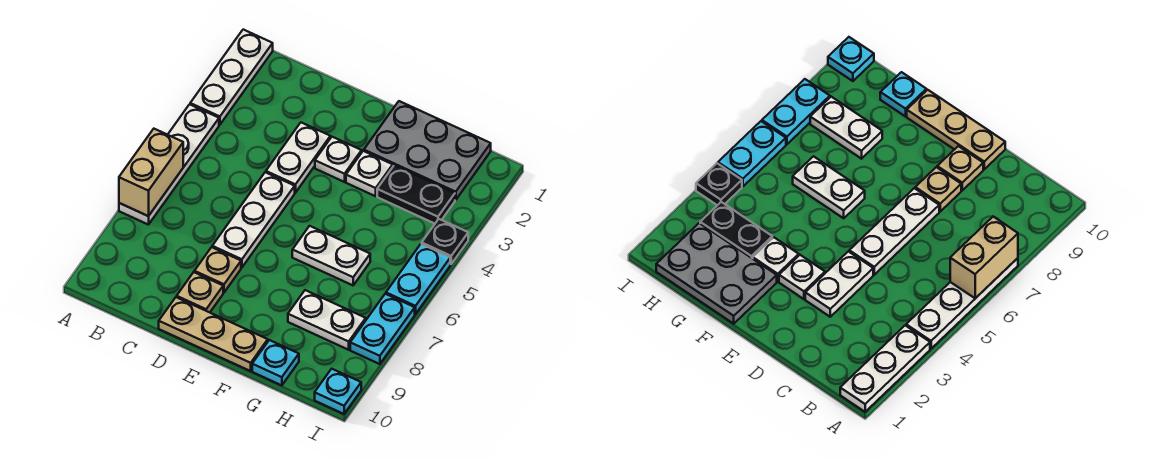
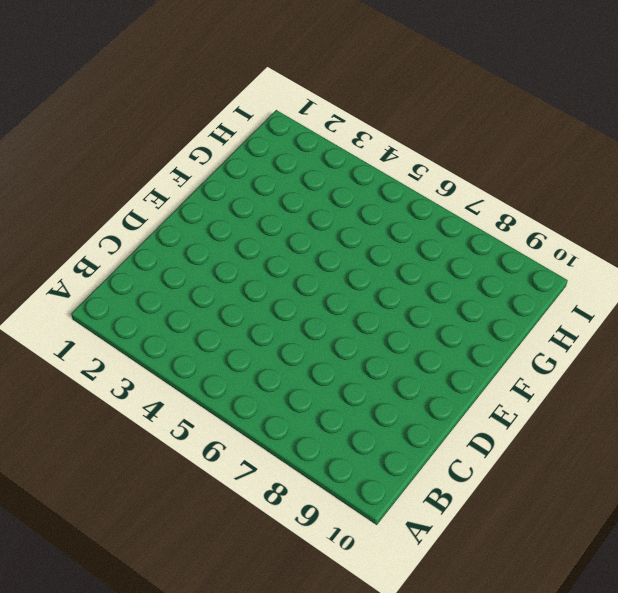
none -> white 1x3 plate [190,30,273,125]
none -> white 1x4 plate [119,104,219,225]
none -> white 1x2 plate [266,123,330,193]

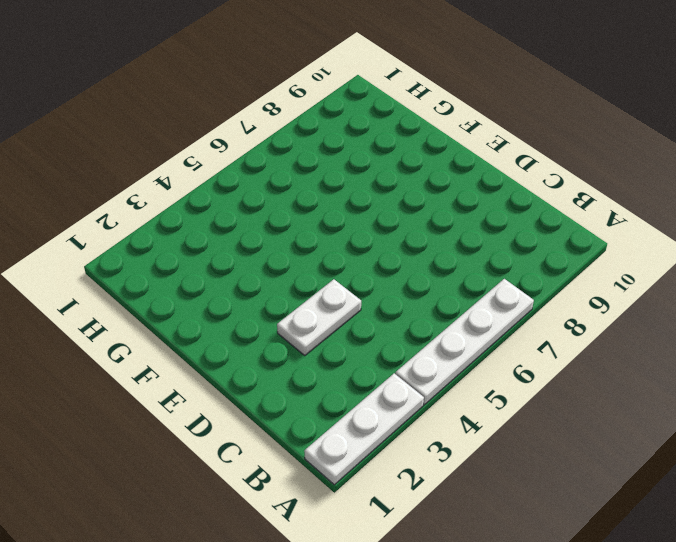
none -> white 1x3 plate [212,172,295,268]
none -> tan 1x1 plate [194,247,241,292]
none -> tan 1x1 plate [177,272,223,312]

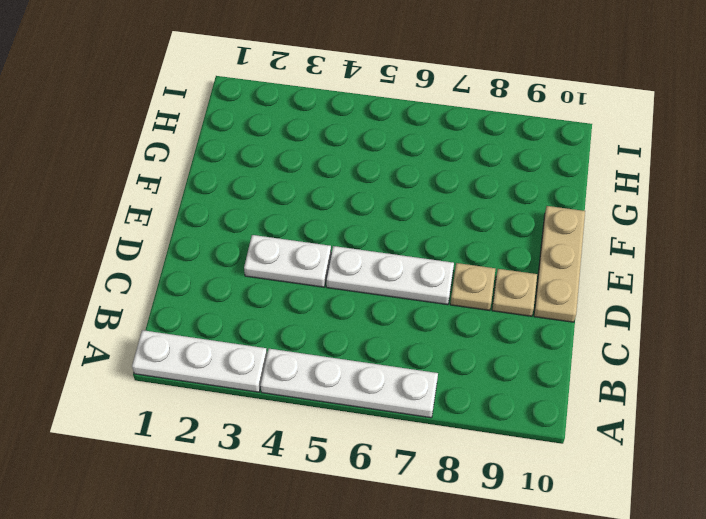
none -> white 1x1 plate [315,137,362,182]
none -> grey 2x3 plate [364,101,491,200]
none -> white 1x1 plate [346,151,393,196]

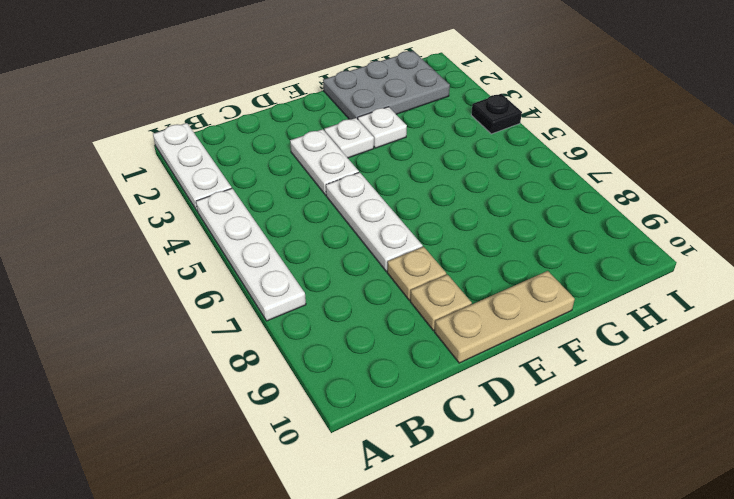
none -> white 1x2 plate [292,226,370,285]
none -> black 1x2 plate [377,165,455,224]
none -> white 1x2 plate [288,290,366,350]

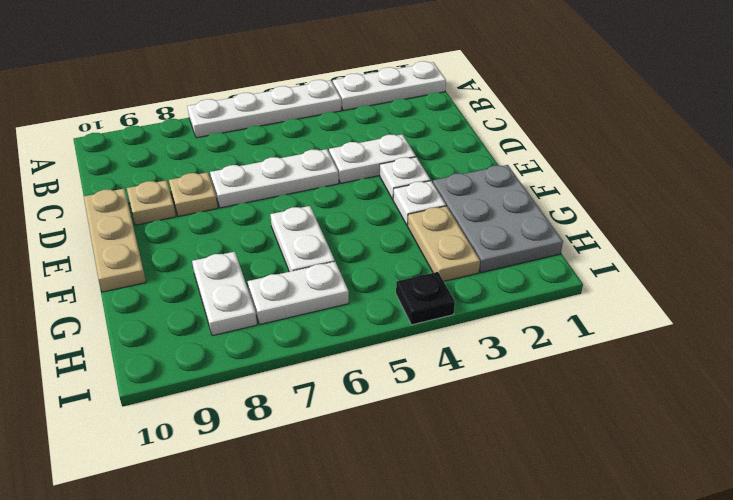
tan 1x2 plate [408,206,480,281] -> black 1x2 plate [377,165,455,224]
white 1x2 plate [248,262,349,324] -> none
none -> cyan 1x1 plate [252,340,299,385]
none -> cyan 1x2 plate [386,244,450,314]
none -> cyan 1x2 plate [350,294,415,364]

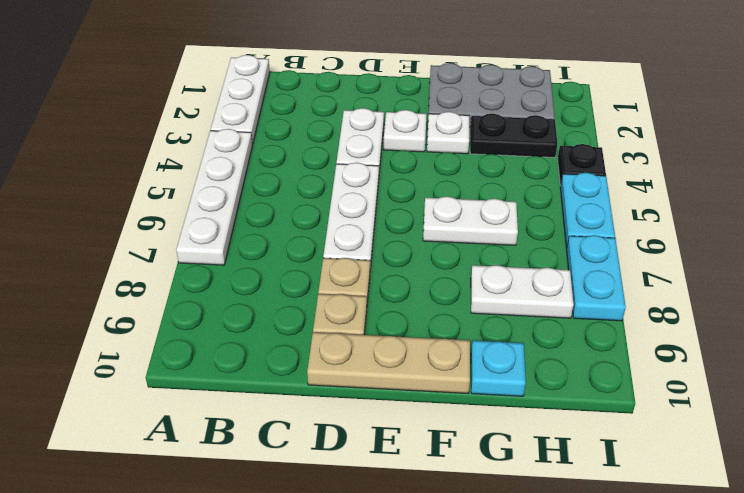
none -> cyan 1x1 plate [315,369,361,414]
none -> tan 1x2 brick [119,129,183,216]

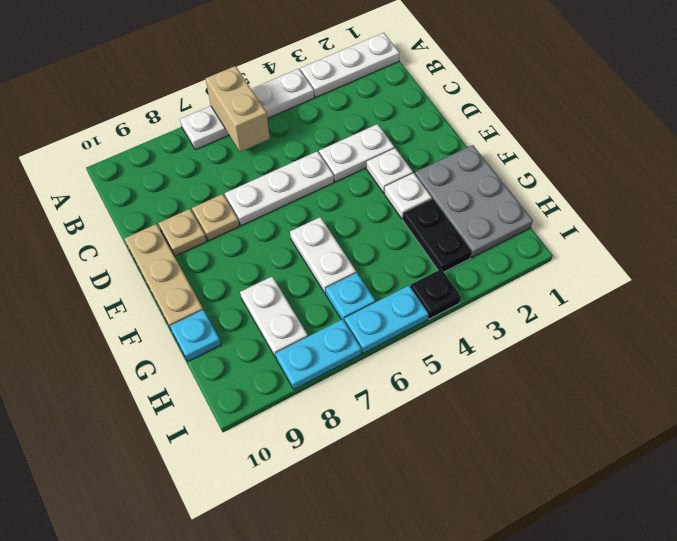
tan 1x2 brick [206,66,270,152] -> tan 1x2 brick turned to [119,129,183,216]
cyan 1x1 plate [326,273,375,320] -> cyan 1x1 plate moved to [315,369,361,414]

